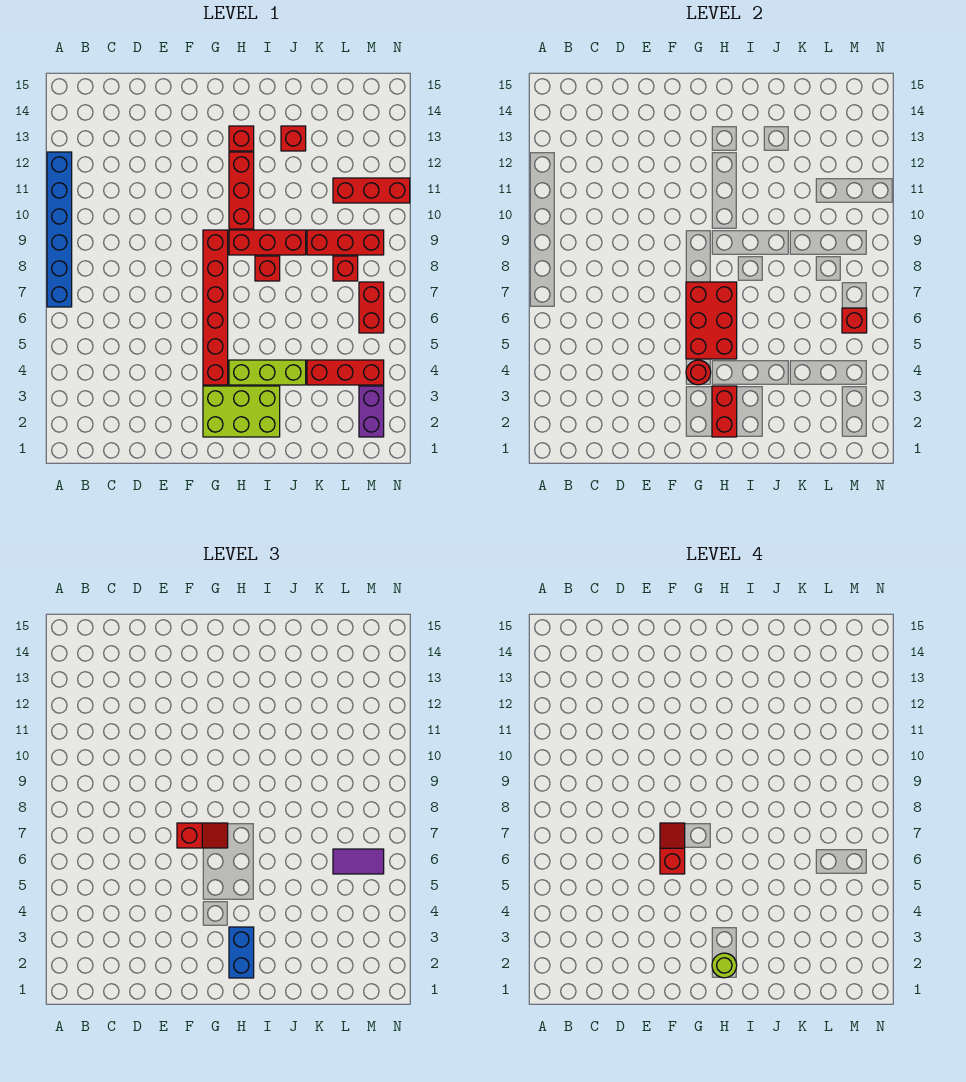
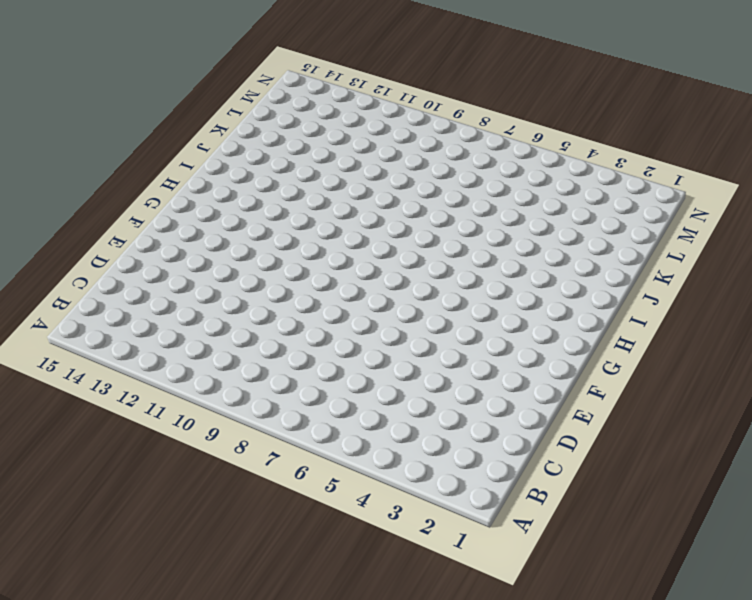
none -> blue 1x6 brick [47,152,72,307]
none -> lime 2x3 brick [203,386,280,437]
none -> red 1x6 brick [203,230,228,385]

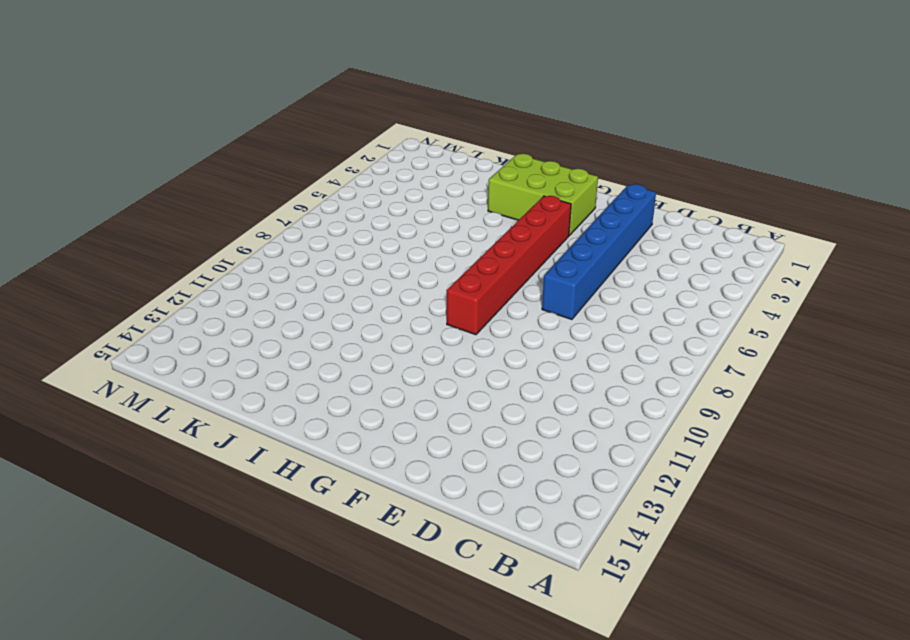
blue 1x6 brick [542,184,656,319] -> blue 1x6 brick moved to [47,152,72,307]
none -> lime 1x3 brick [229,360,306,385]
none -> red 1x3 brick [229,230,306,255]
none -> red 1x3 brick [229,152,254,229]

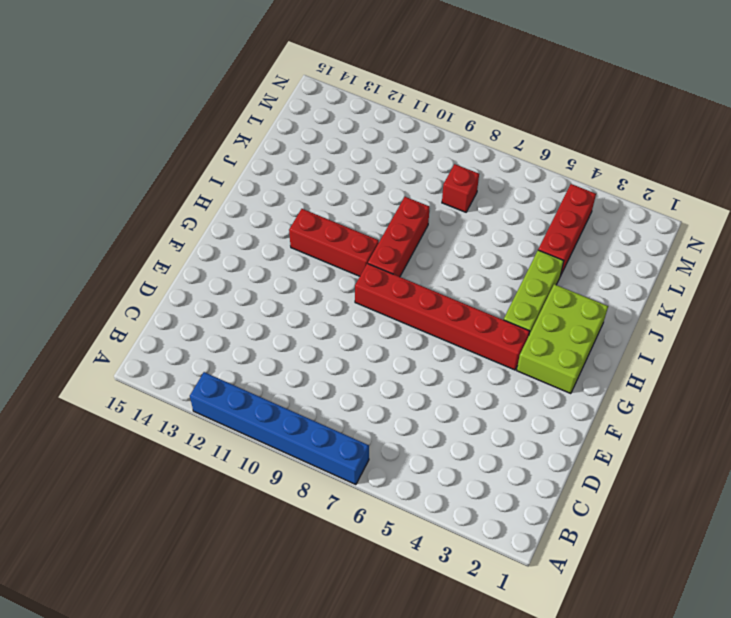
none -> red 1x1 brick [229,126,254,151]
none -> red 1x1 brick [255,256,280,281]
none -> red 1x1 brick [281,126,306,151]

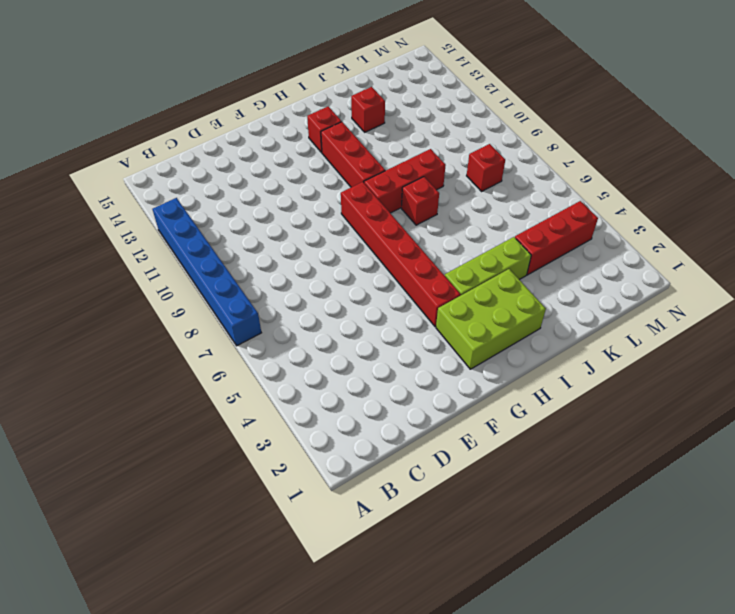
none -> red 1x3 brick [307,230,384,255]
none -> red 1x3 brick [333,178,410,203]
none -> purple 1x2 brick [359,386,384,437]

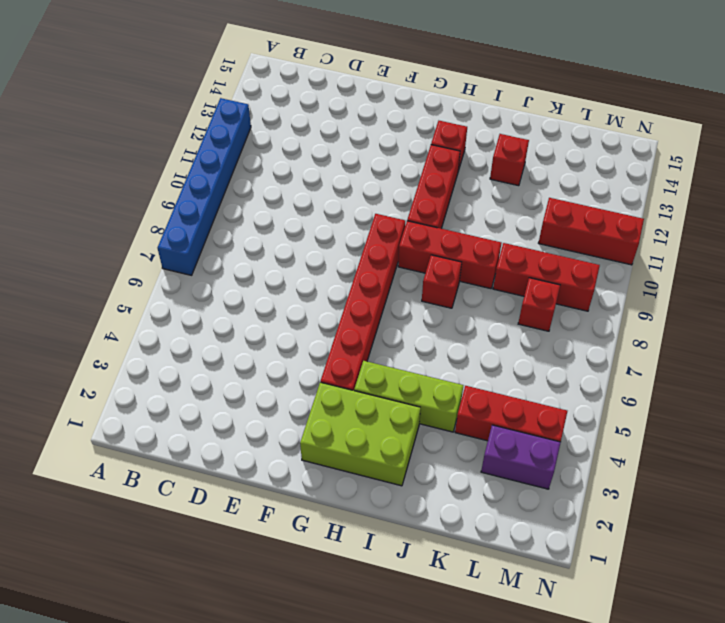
purple 1x2 brick [481,425,561,489] -> purple 1x2 brick turned to [359,386,384,437]
none -> red 1x2 brick [359,282,384,333]
none -> red 1x1 round brick [686,360,711,385]
none -> red 2x3 brick [686,282,737,359]

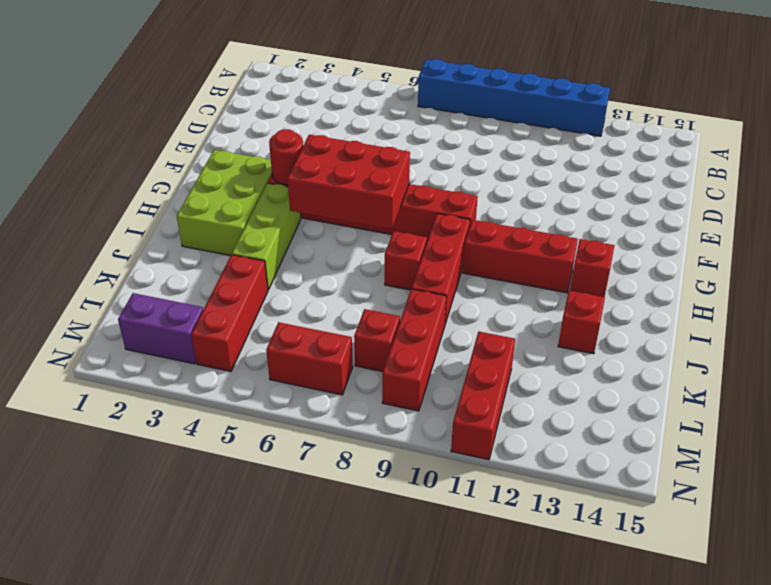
none -> red 1x2 brick [712,386,737,437]
none -> red 1x1 brick [842,308,867,333]
none -> red 1x2 slope [177,823,228,848]

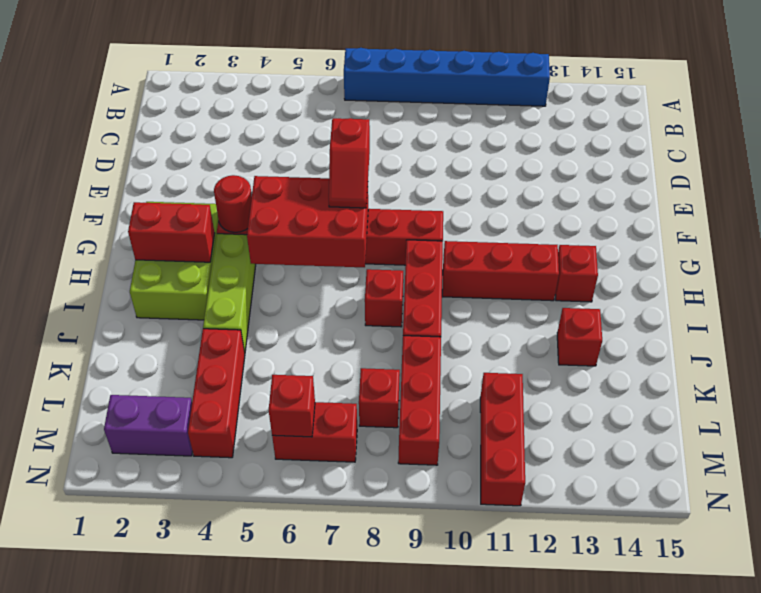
none -> blue 1x2 brick [229,927,254,978]
none -> purple 1x2 tile [333,849,384,874]
none -> red 1x2 slope [660,823,685,874]

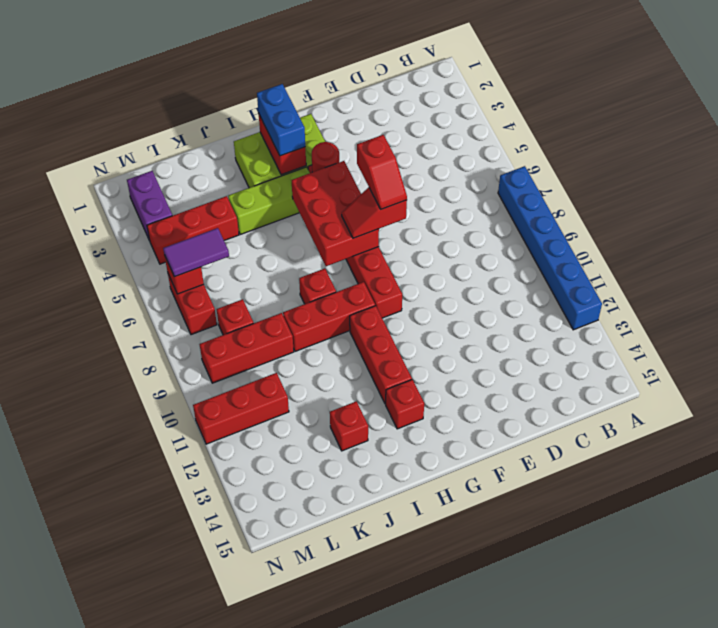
none -> lime 1x1 round brick [712,953,737,978]

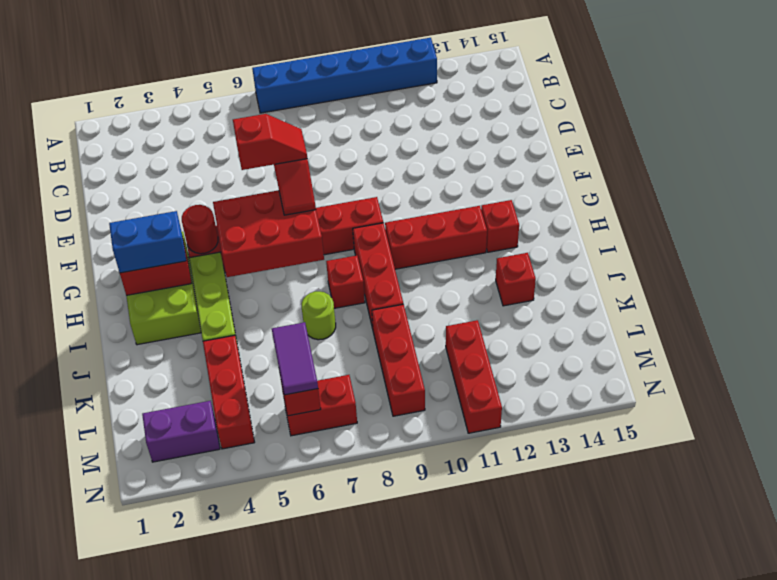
lime 1x1 round brick [302,291,336,340] -> lime 1x1 round brick moved to [712,953,737,978]
none -> red 1x1 brick [333,256,358,281]

